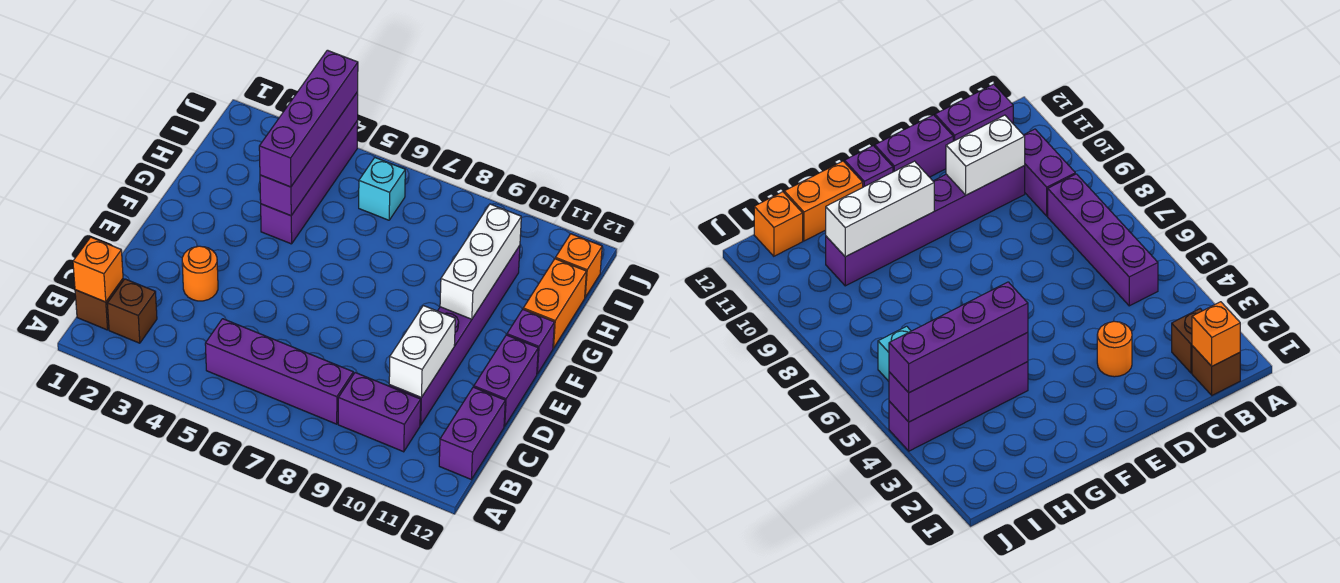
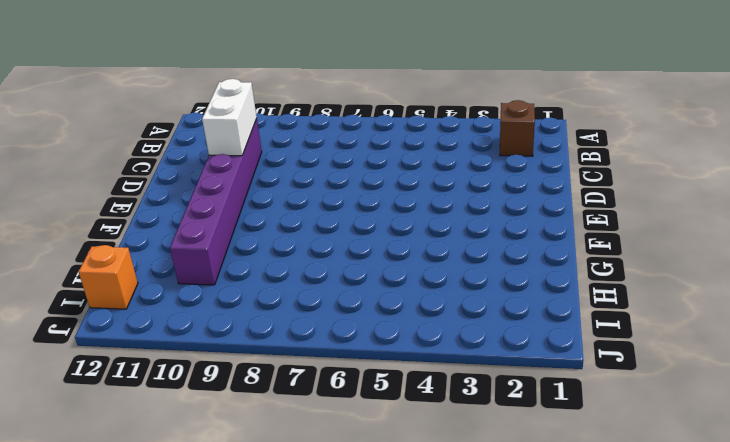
none -> brown 1x1 brick [75,279,123,330]
none -> purple 1x4 brick [205,319,353,424]
none -> purple 1x2 brick [338,373,421,452]

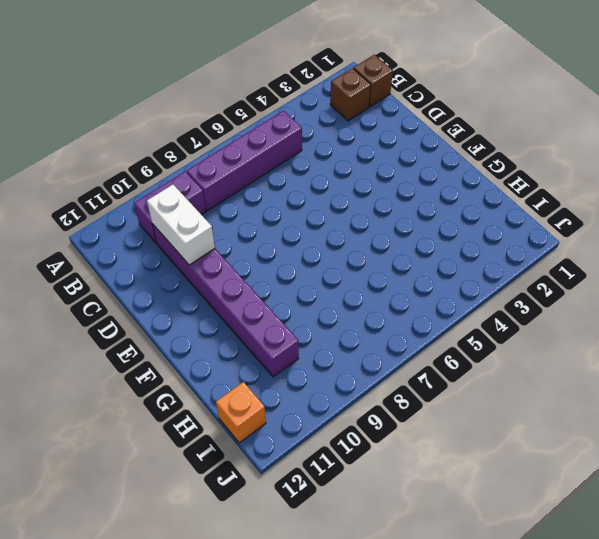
none -> purple 1x2 brick [439,387,505,479]
none -> orange 1x1 round brick [182,246,218,301]
none -> purple 1x2 brick [474,335,538,426]

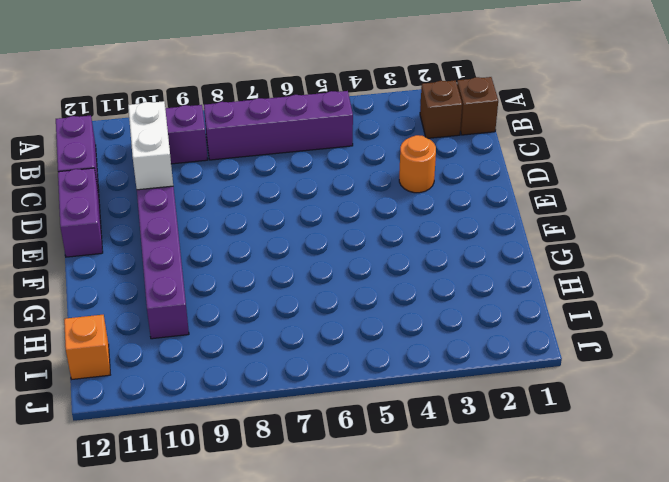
none -> purple 1x1 brick [507,309,554,374]
none -> purple 1x4 brick [261,121,358,244]
none -> orange 1x2 brick [523,259,586,348]

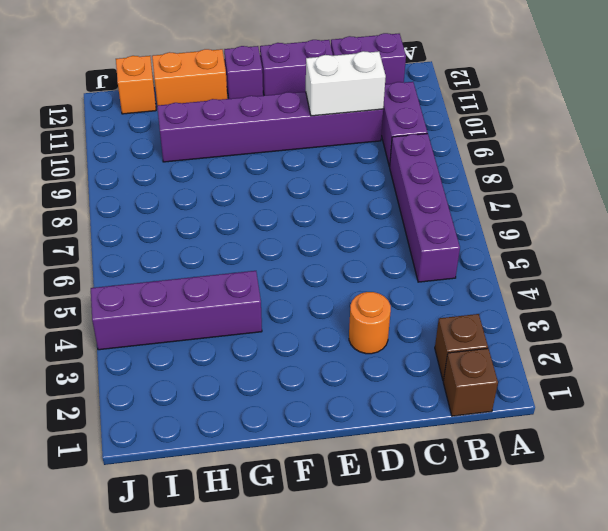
none -> cyan 1x1 brick [359,158,405,220]
none -> orange 1x1 brick [73,237,123,302]
none -> white 1x3 brick [440,204,521,319]

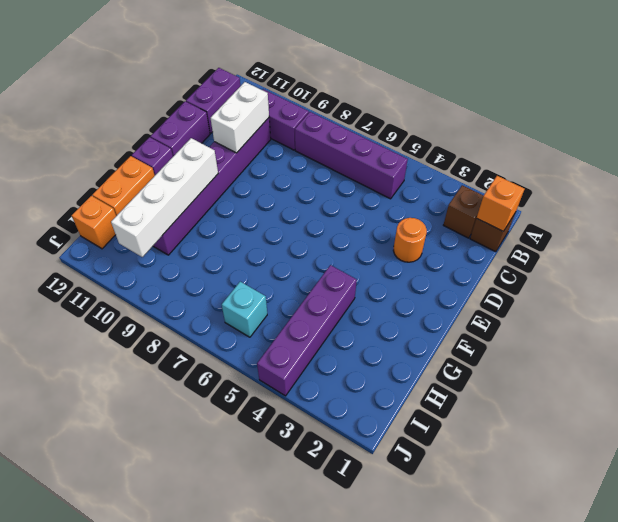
white 1x4 brick [111,138,218,257] -> white 1x3 brick [440,204,521,319]
none -> purple 1x4 brick [260,92,358,216]
none -> purple 1x4 brick [259,50,358,187]

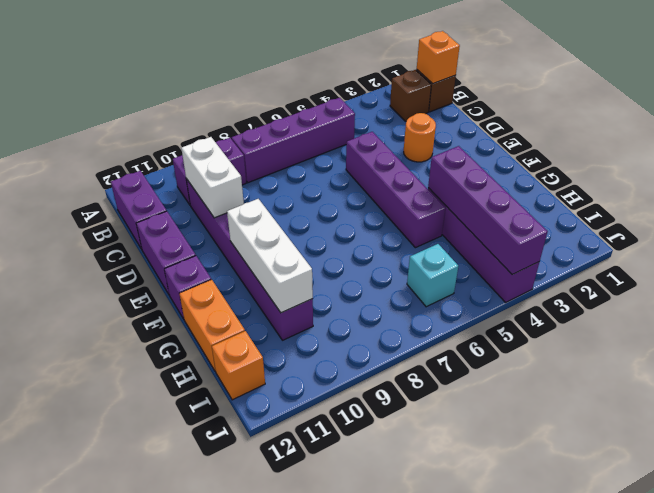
purple 1x4 brick [346,132,445,248] -> purple 1x4 brick moved to [259,50,358,187]

